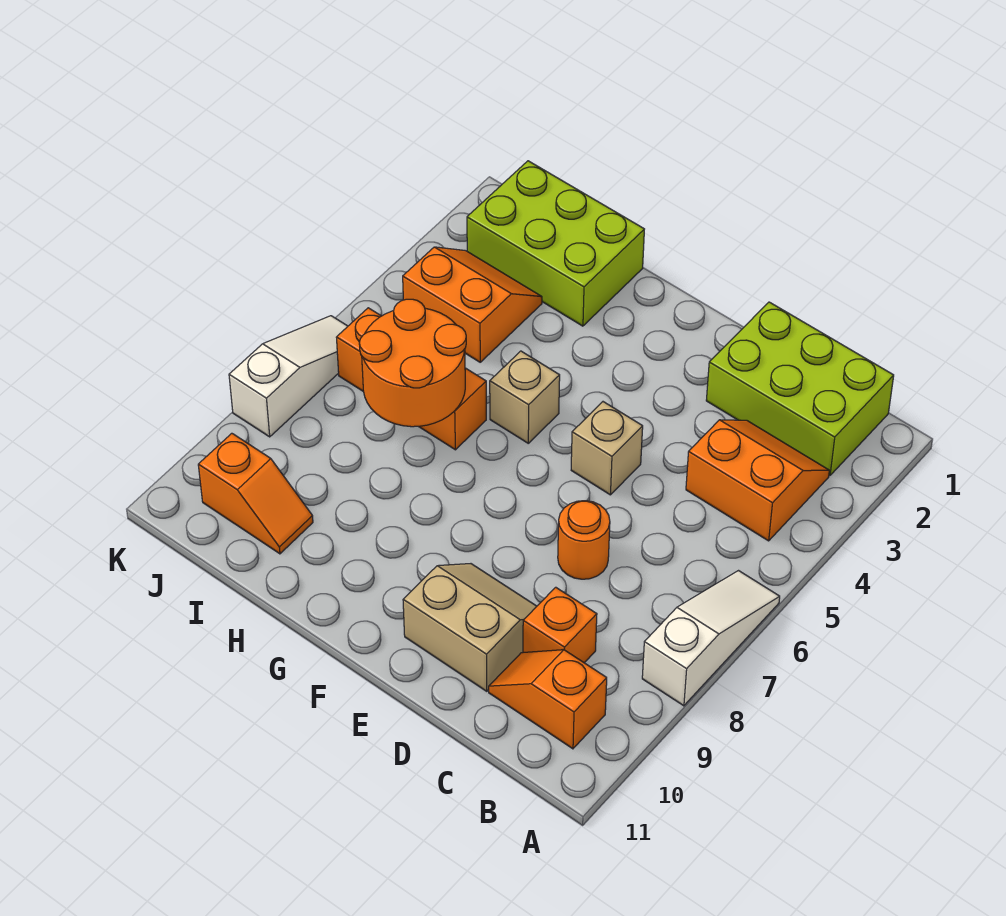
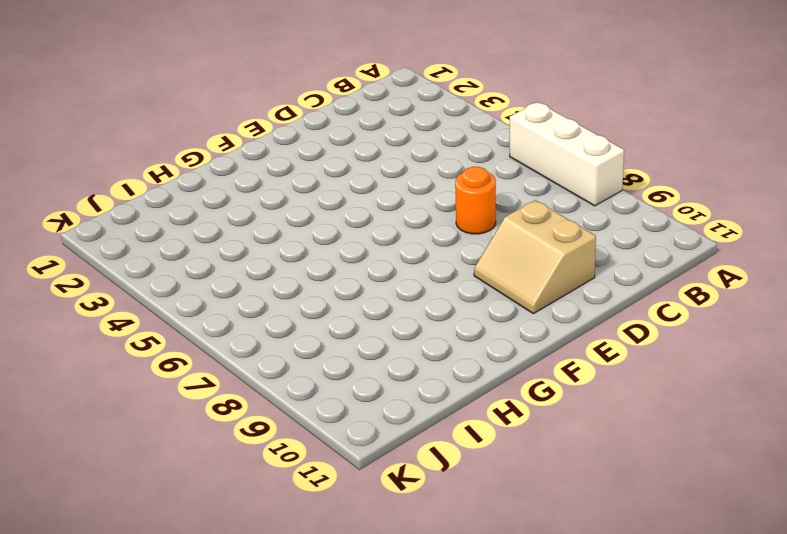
white 1x3 brick [510,102,624,206] -> white 1x3 slope [642,571,780,706]
tan 2x2 slope [474,200,596,314] -> tan 2x2 slope turned to [403,564,537,691]
none -> lime 2x3 brick [706,302,894,475]
none -> orange 2x2 slope [686,420,829,541]
none -> orange 1x2 slope [489,650,607,749]

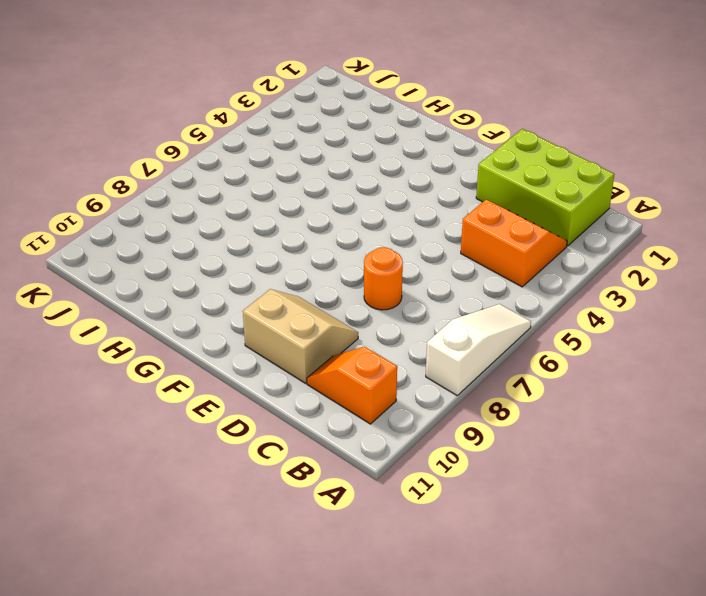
none -> orange 1x1 brick [523,587,597,663]
none -> tan 1x1 brick [571,402,643,495]
none -> tan 1x1 brick [490,351,560,443]

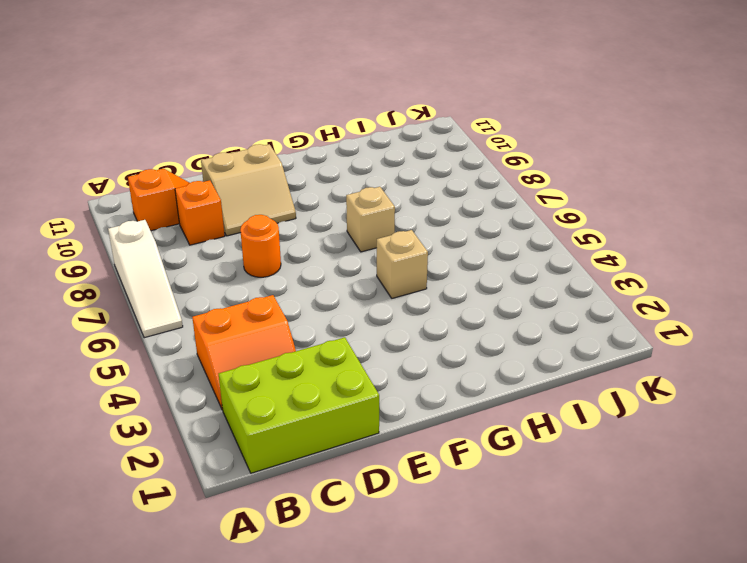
tan 1x1 brick [346,187,395,252] -> tan 1x1 brick moved to [571,402,643,495]
none -> lime 2x3 brick [467,161,644,326]
none -> orange 1x3 brick [336,308,486,450]
none -> orange 2x2 slope [403,247,542,362]

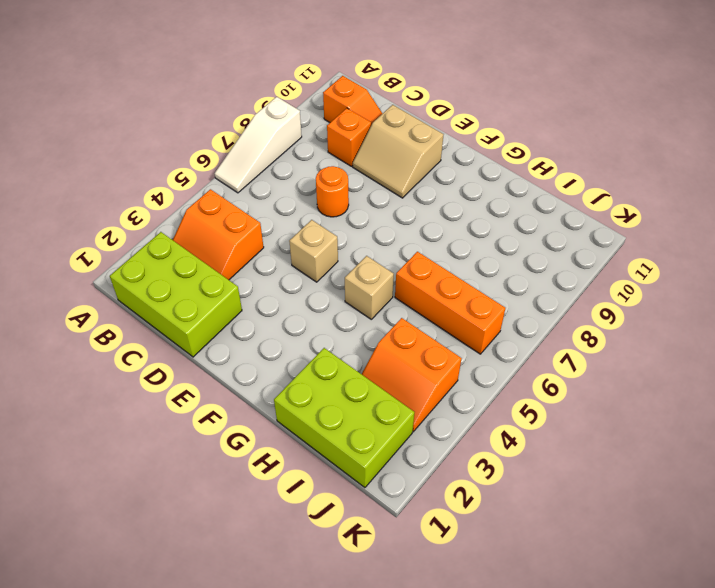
none -> orange 1x2 slope [198,433,313,554]
none -> white 1x3 slope [229,316,348,437]
none -> orange 2x2 round brick [359,299,466,427]

